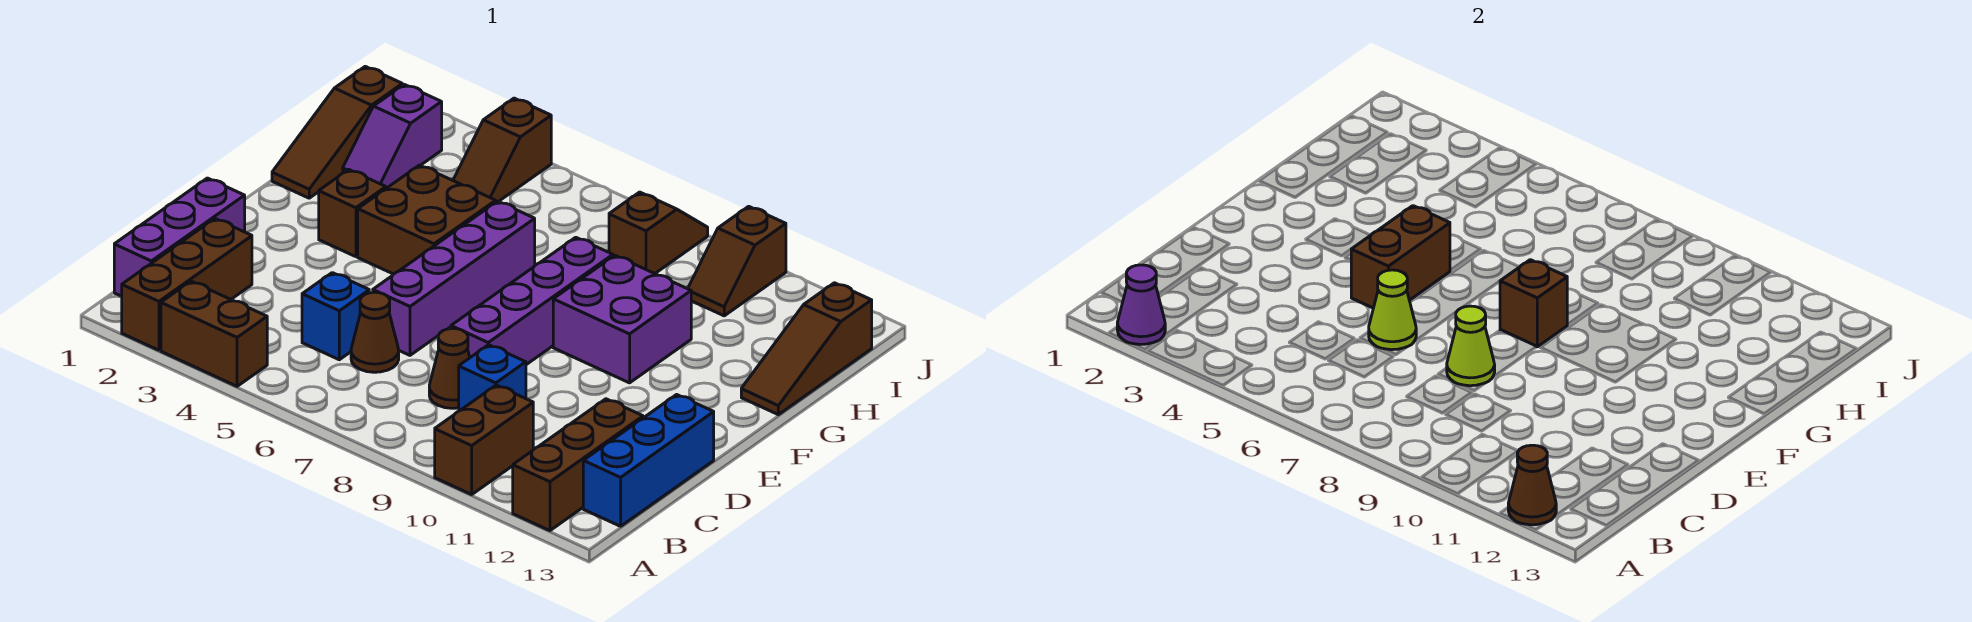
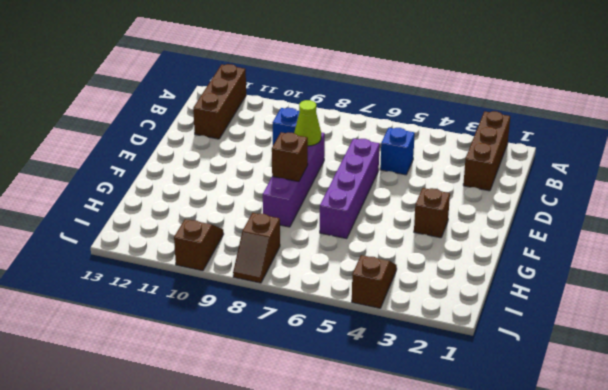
none -> brown 1x2 brick [161,281,267,386]
none -> brown 1x2 brick [435,385,533,494]
none -> purple 1x3 brick [114,178,245,296]

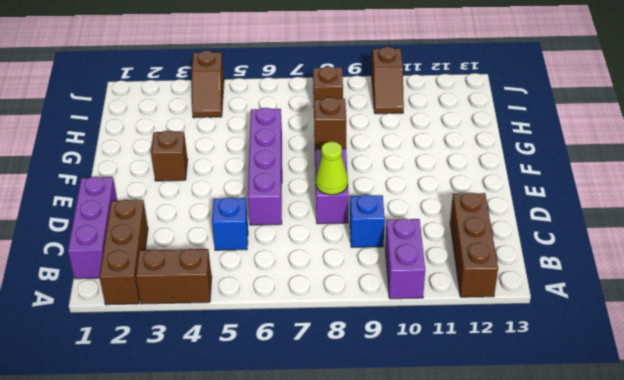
purple 1x2 brick [385,219,425,299] -> brown 1x2 brick [435,385,533,494]
none -> blue 1x3 brick [583,395,714,526]
none -> brown 1x1 cone [351,292,399,372]
none -> brown 1x1 cone [429,328,470,408]

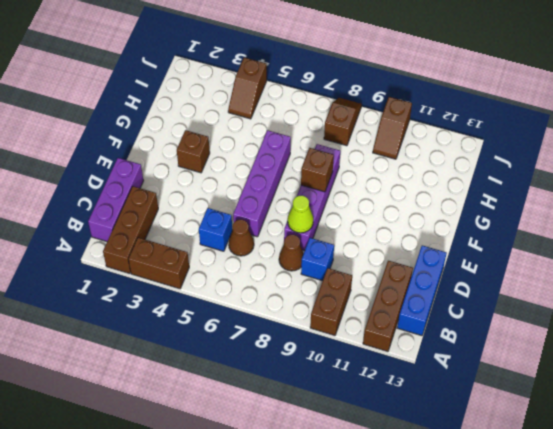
none -> brown 2x2 brick [358,165,496,274]
none -> purple 2x2 brick [553,256,691,383]
none -> brown 1x3 slope [272,66,402,198]

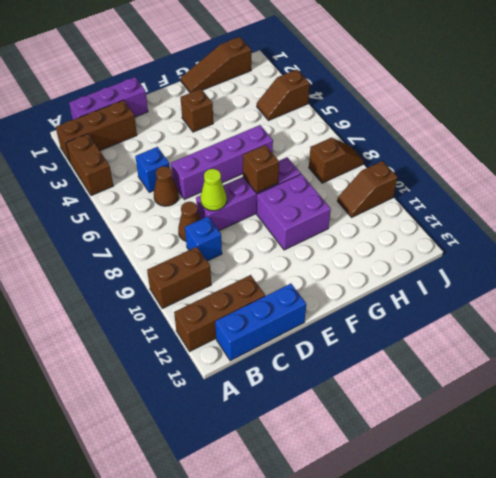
none -> brown 2x2 brick [358,165,496,274]
none -> brown 1x3 slope [741,283,872,415]
none -> purple 1x2 slope [343,84,442,188]

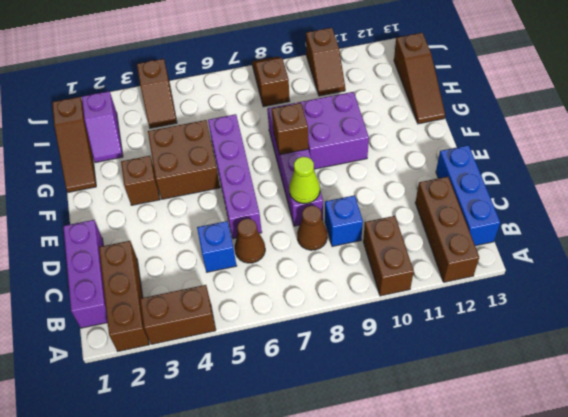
none -> purple 1x1 cone [1117,265,1165,344]
none -> brown 1x1 cone [1508,445,1556,525]
none -> lime 1x1 cone [1369,270,1416,350]

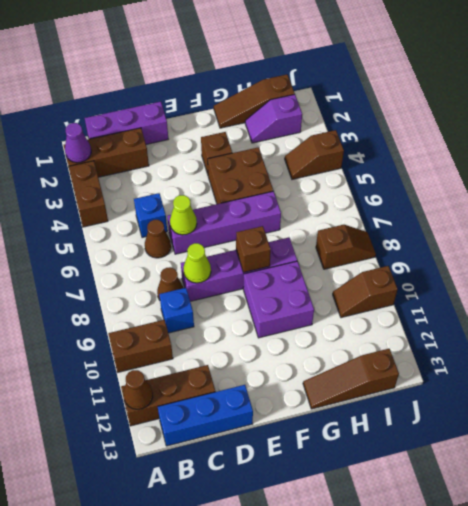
none -> brown 1x2 brick [1351,206,1450,308]

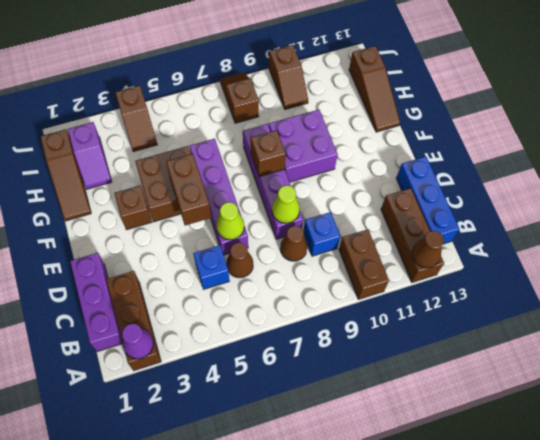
none -> brown 1x2 brick [161,281,267,386]

